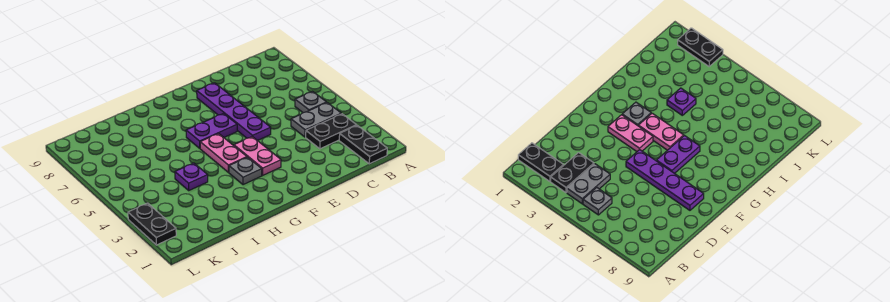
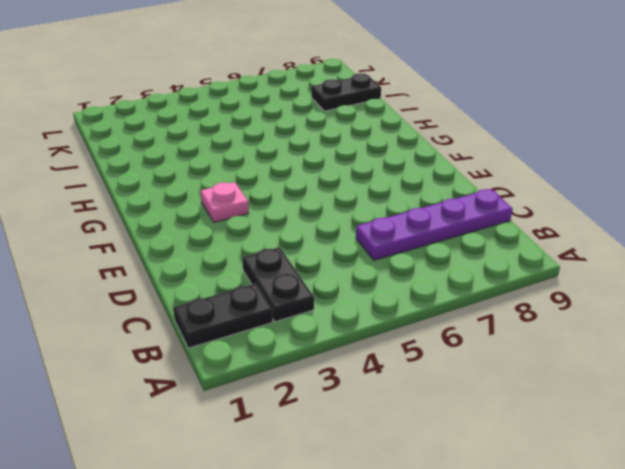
purple 1x4 plate [356,189,513,260] -> purple 1x4 plate moved to [197,83,271,141]
pink 1x1 plate [201,182,249,222] -> pink 1x2 plate [234,137,281,175]
black 1x2 plate [311,73,381,111] -> black 1x2 plate moved to [128,203,176,245]
none -> grey 1x2 plate [291,103,341,137]
none -> grey 1x1 plate [295,92,327,113]

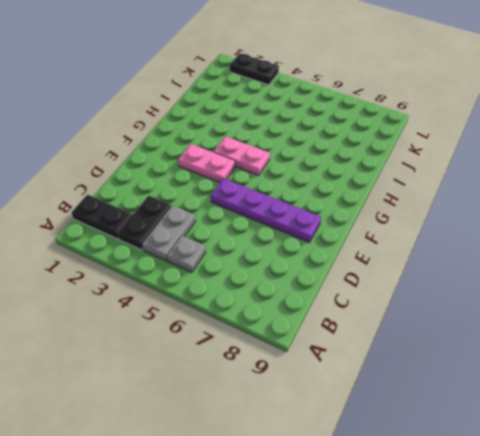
none -> purple 1x2 plate [186,113,237,148]
none -> grey 1x1 plate [229,157,262,185]

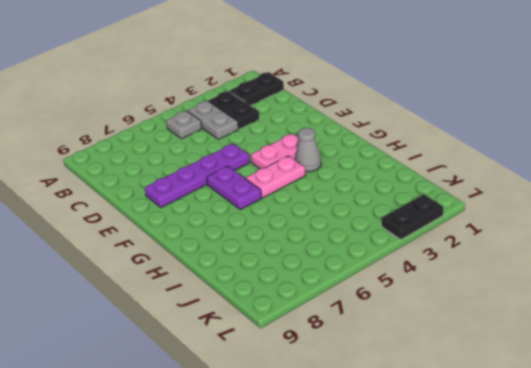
grey 1x1 cone [295,128,321,172] -> grey 1x1 plate [229,157,262,185]
none -> purple 1x1 plate [175,163,208,190]

